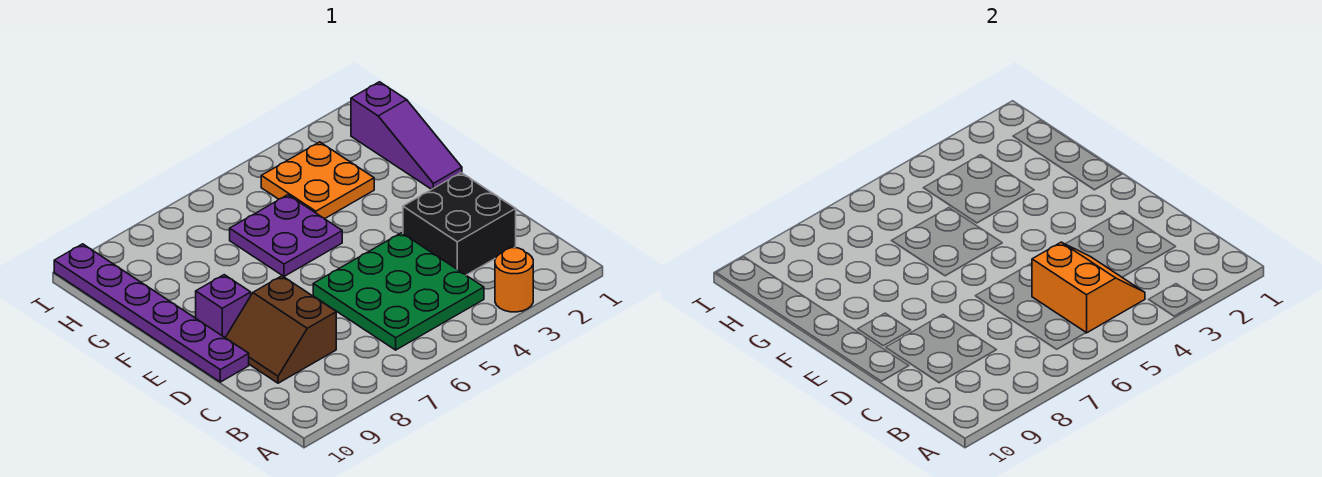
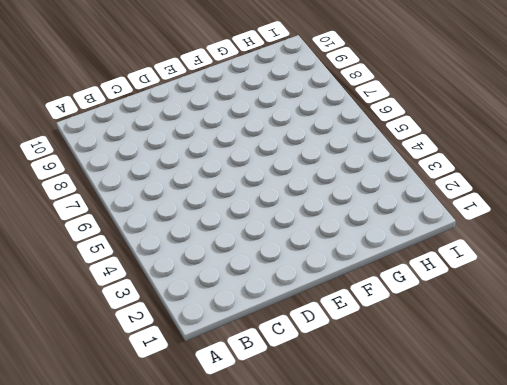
none -> orange 1x1 round brick [495,248,533,312]
none -> green 3x3 plate [313,233,484,350]

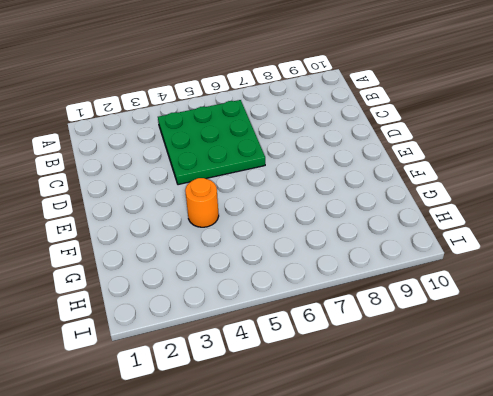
orange 1x1 round brick [185,178,219,227] -> orange 1x1 round brick moved to [495,248,533,312]
none -> black 2x2 brick [403,173,516,275]
none -> brown 2x2 slope [225,276,336,383]

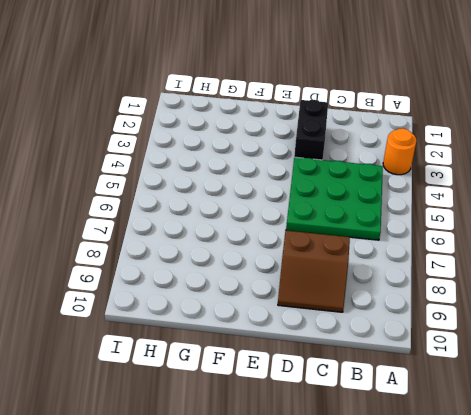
black 1x2 brick [294,100,328,160] -> black 2x2 brick [403,173,516,275]
none -> purple 1x6 plate [54,244,249,382]
none -> purple 1x1 brick [196,275,251,337]

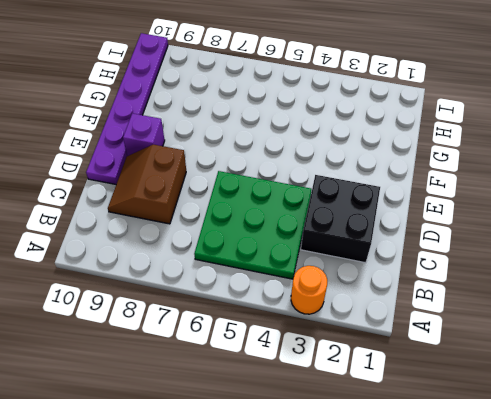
none -> purple 1x3 slope [351,82,462,189]
none -> purple 2x2 plate [230,195,342,276]

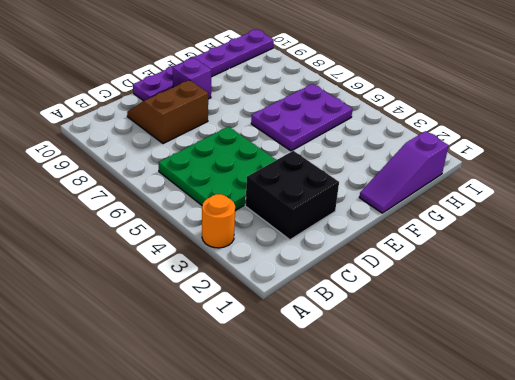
purple 2x3 plate [251,84,353,151] -> purple 2x2 plate [230,195,342,276]
none -> orange 2x2 plate [261,142,374,219]
none -> orange 2x2 slope [1032,242,1145,333]

